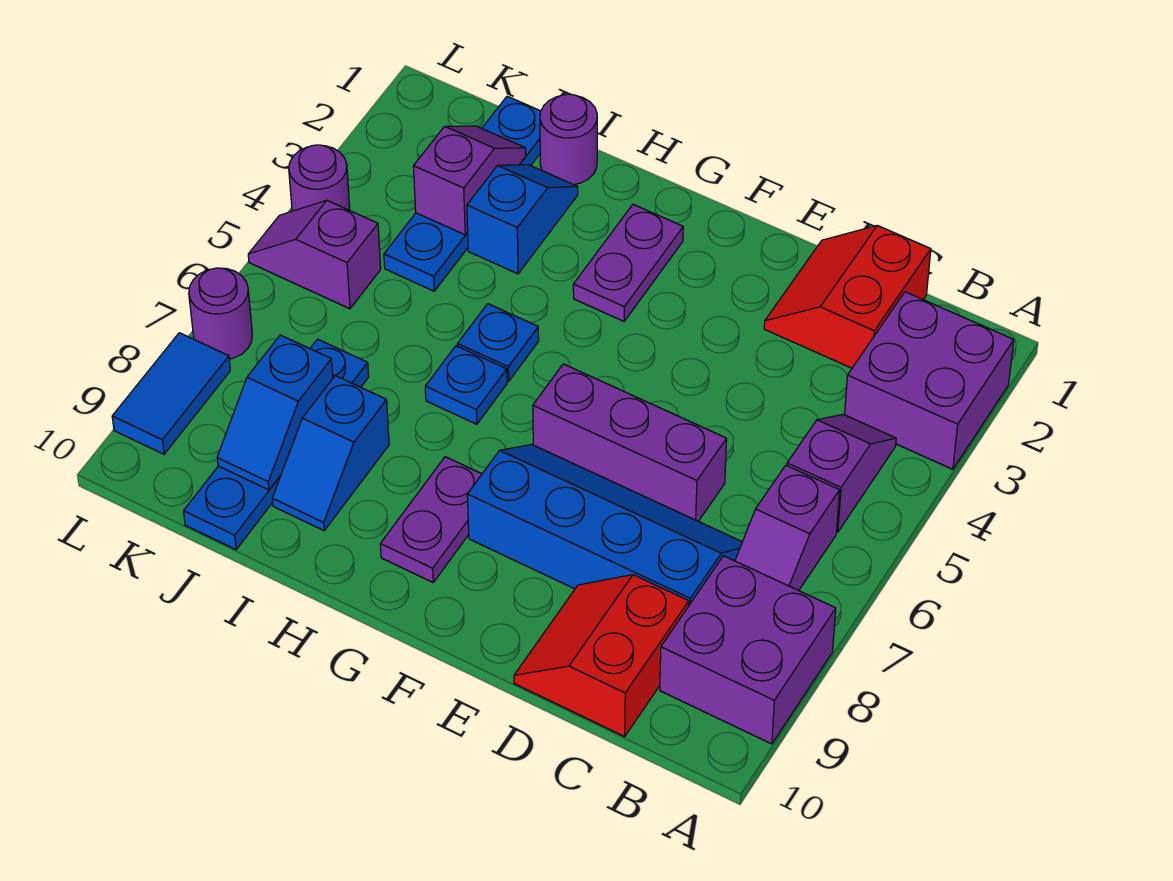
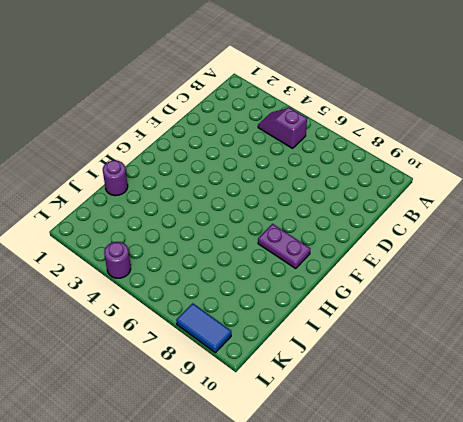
none -> purple 2x2 brick [845,292,1014,469]
none -> purple 2x2 brick [660,556,836,744]
none -> purple 1x2 slope [735,465,840,591]

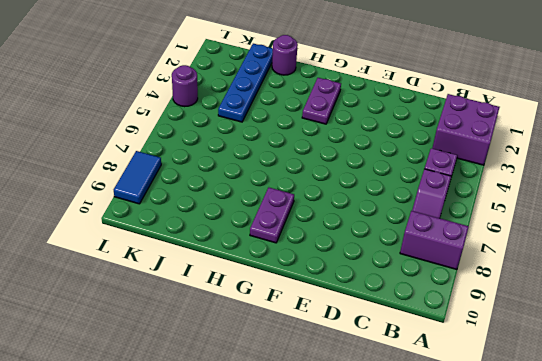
purple 1x2 brick [400,211,469,270] -> purple 2x2 brick [660,556,836,744]
none -> red 2x2 slope [764,225,931,368]
none -> blue 2x4 slope [467,444,742,605]
none -> red 2x2 slope [514,575,689,737]

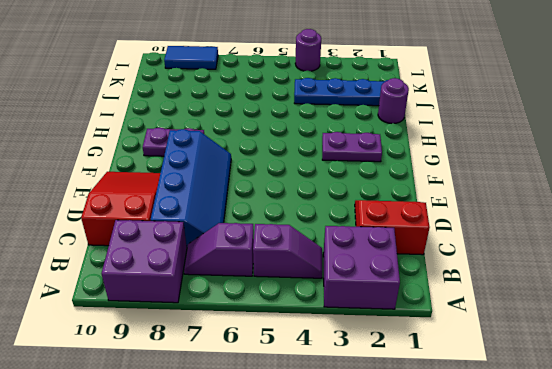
red 2x3 slope [81,172,160,246] -> red 2x2 slope [514,575,689,737]
none -> purple 1x3 brick [533,364,727,521]
none -> blue 1x1 plate [457,304,539,381]
none -> blue 1x1 plate [425,346,507,424]

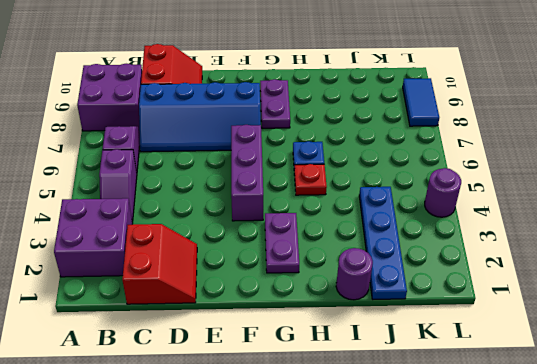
purple 1x3 brick [231,125,263,221] -> purple 1x3 brick turned to [533,364,727,521]
red 1x1 plate [294,164,327,195] -> blue 1x1 plate [457,304,539,381]
none -> blue 1x2 slope [467,165,578,274]
none -> blue 1x2 slope [272,376,389,530]
none -> blue 1x4 plate [184,339,369,549]

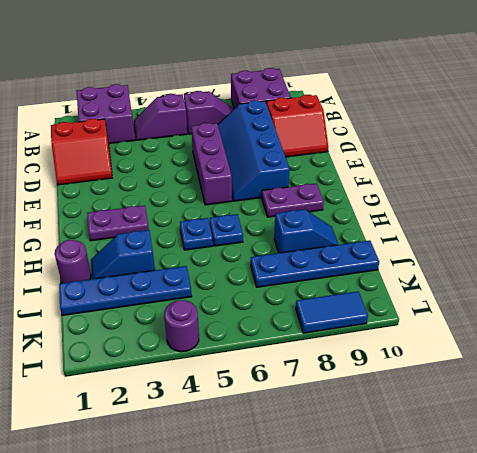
none -> purple 1x2 slope [248,200,381,309]
none -> purple 1x1 round brick [189,268,252,359]
none -> purple 1x2 slope [413,126,526,235]

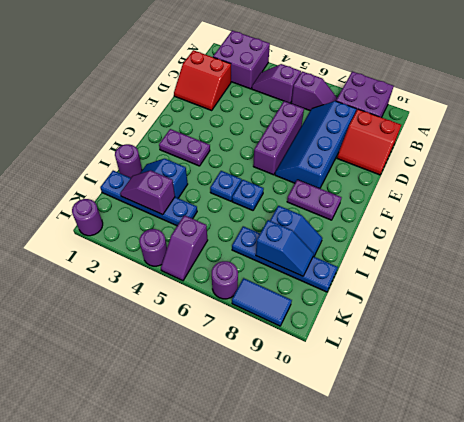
purple 1x1 round brick [72,199,103,236] -> none

